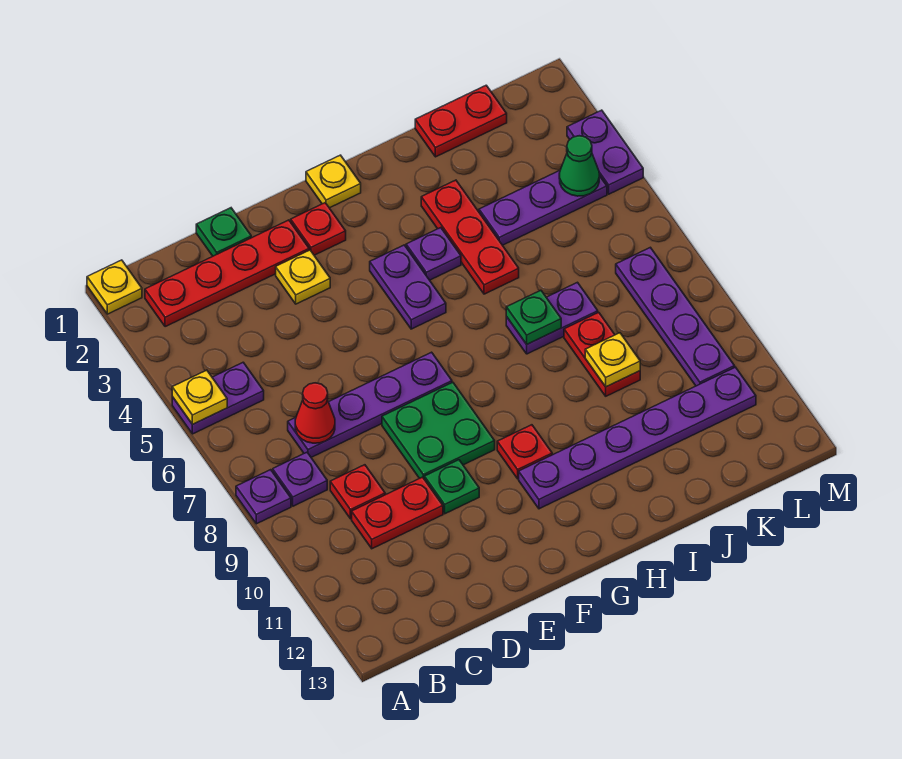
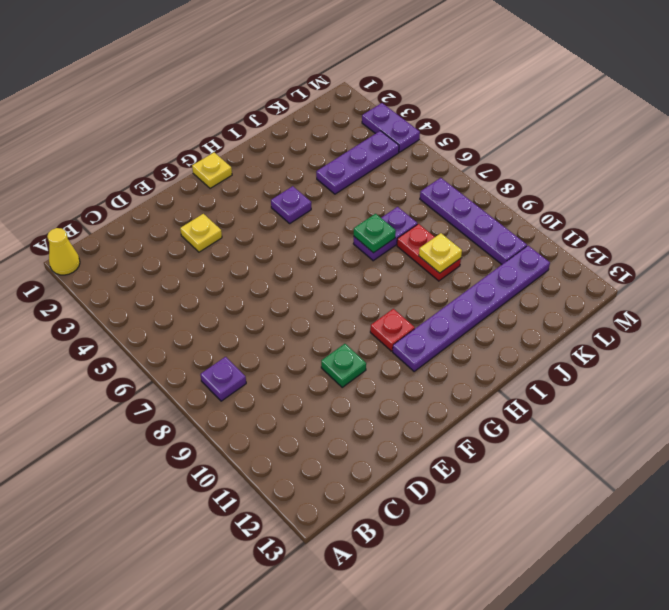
yellow 1x1 cone [47,228,80,275] -> yellow 1x1 plate [87,260,142,314]
none -> purple 1x2 plate [172,362,264,434]
none -> purple 1x1 plate [236,470,291,524]
none -> red 1x4 plate [145,220,309,327]
none -> purple 1x4 plate [288,352,452,457]

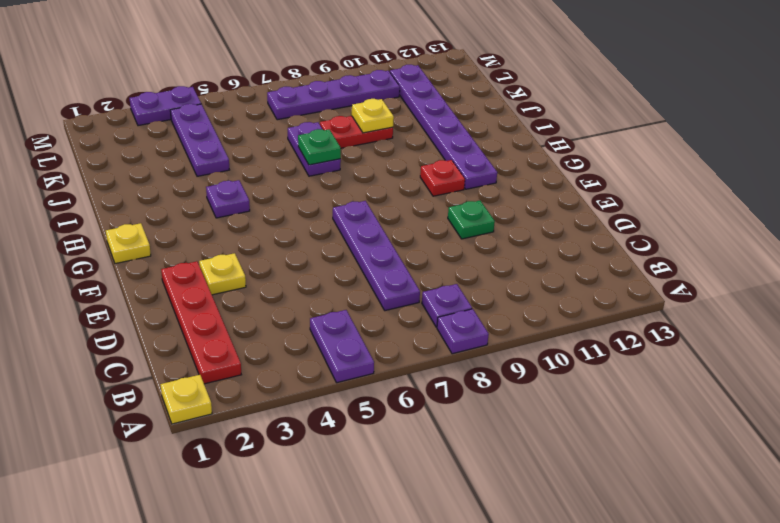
none -> red 1x1 plate [330,465,385,519]
none -> red 1x2 plate [352,477,443,549]
none -> green 1x1 plate [196,208,251,256]
none -> green 2x2 plate [382,382,495,478]

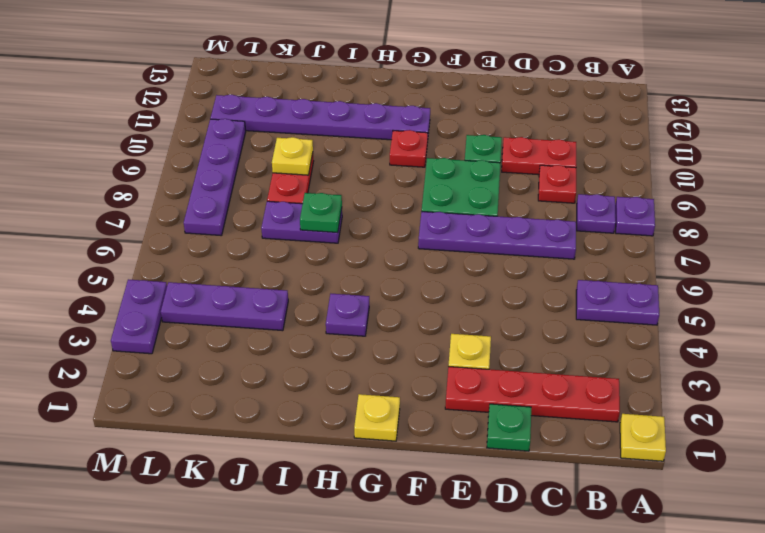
none -> red 1x1 plate [291,203,346,255]
none -> purple 1x2 plate [370,245,446,329]
none -> red 1x3 plate [421,180,519,294]
none -> red 1x2 plate [415,85,507,157]

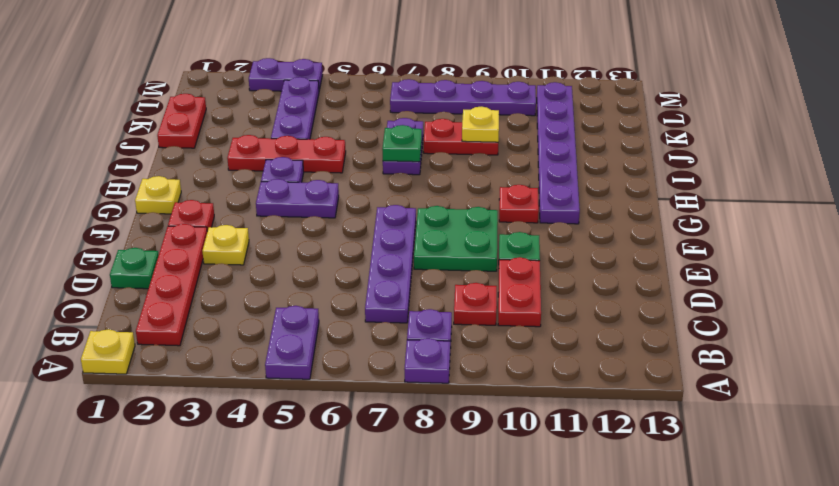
none -> yellow 1x1 plate [172,370,227,425]
none -> red 1x1 cone [295,383,335,443]
none -> green 1x1 cone [559,136,599,196]

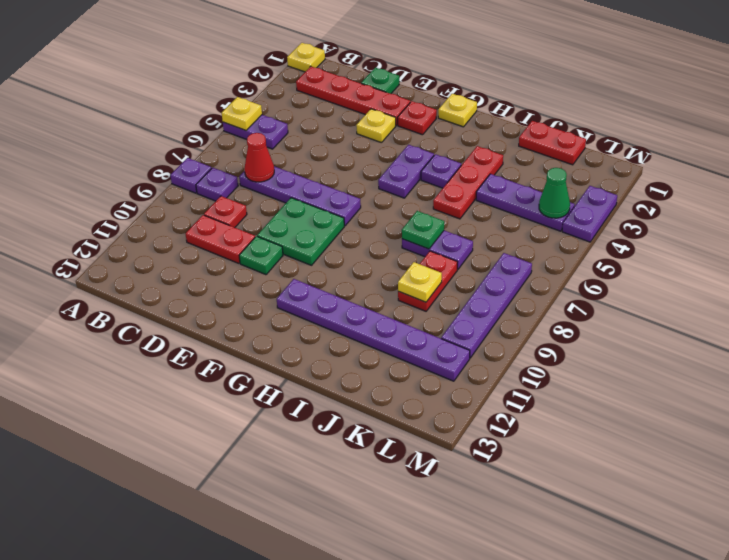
none -> red 1x1 plate [497,425,552,479]

